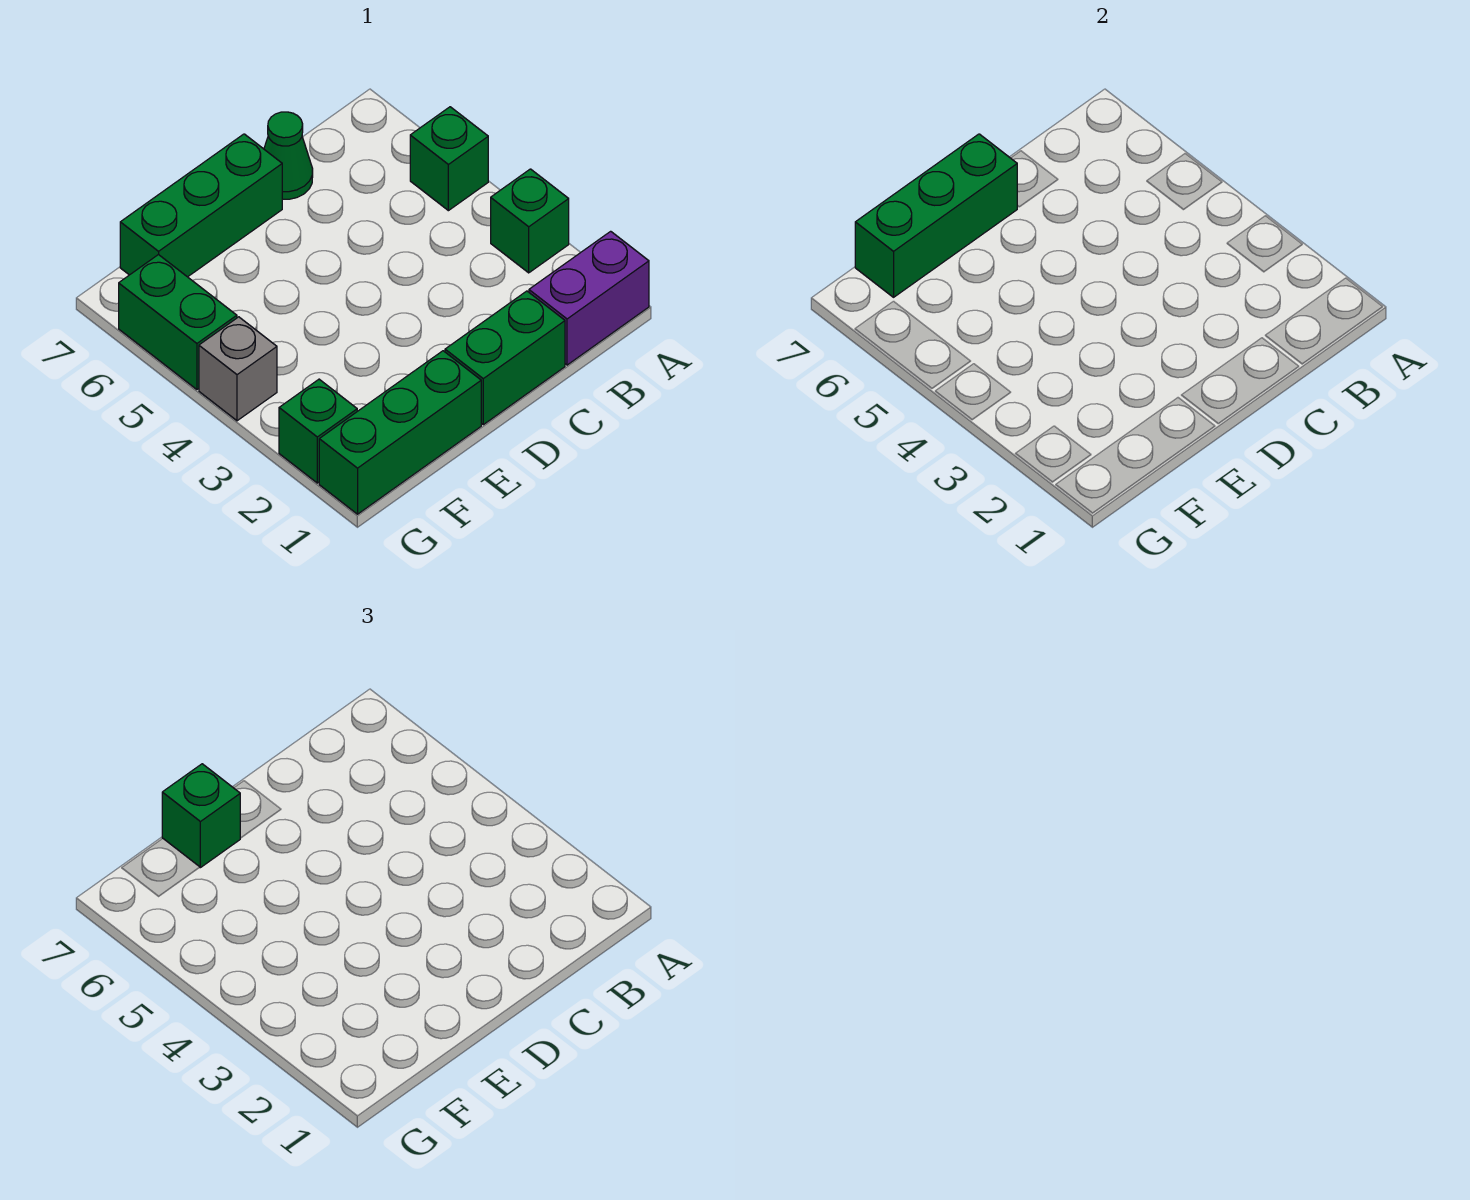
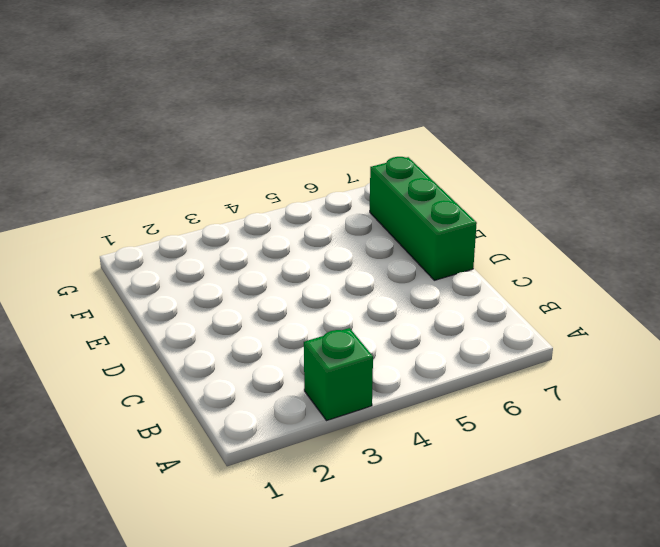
none -> purple 1x2 brick [529,231,649,365]
none -> green 1x1 brick [410,107,488,211]
none -> green 1x2 brick [445,291,565,425]

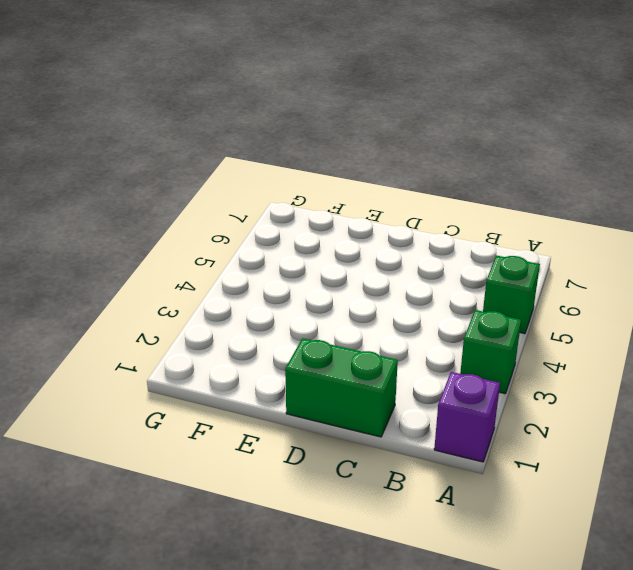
purple 1x1 brick [434,372,500,462] -> purple 1x2 brick [529,231,649,365]
none -> green 1x1 cone [264,112,313,199]
none -> green 1x3 brick [120,134,282,277]
none -> green 1x3 brick [319,351,481,514]

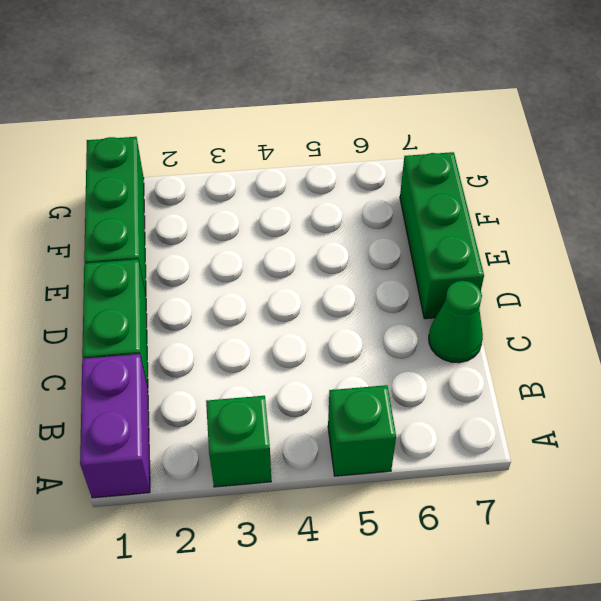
none -> green 1x1 brick [279,379,357,483]
none -> grey 1x1 brick [199,317,277,421]
none -> green 1x2 brick [119,254,237,389]

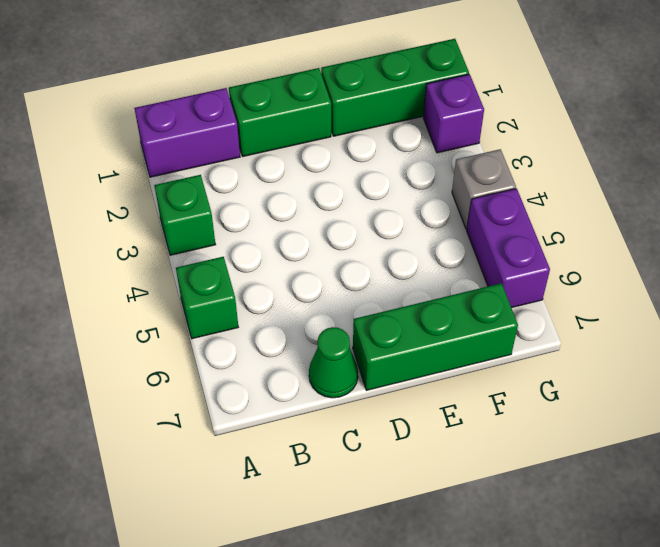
purple 1x1 brick [423,74,484,153] -> green 1x1 brick [279,379,357,483]
purple 1x2 brick [467,189,550,308] -> green 1x2 brick [119,254,237,389]
none -> green 1x3 brick [855,134,1017,297]
none -> green 1x1 brick [162,764,240,868]

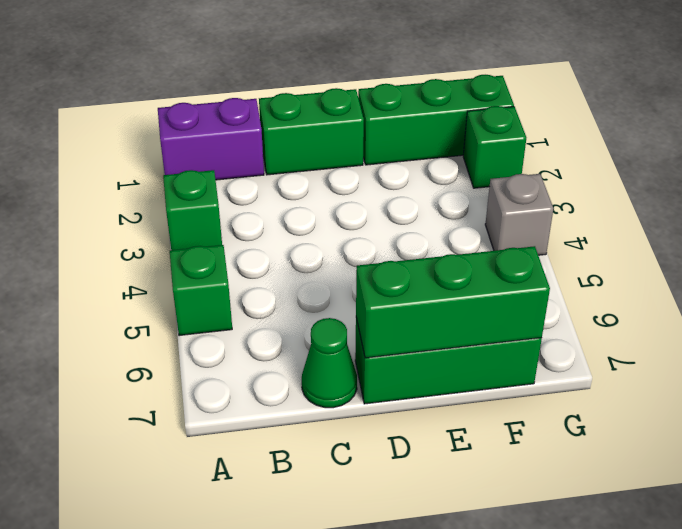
none -> green 1x2 brick [119,254,237,389]
none -> green 1x1 brick [162,764,240,868]

